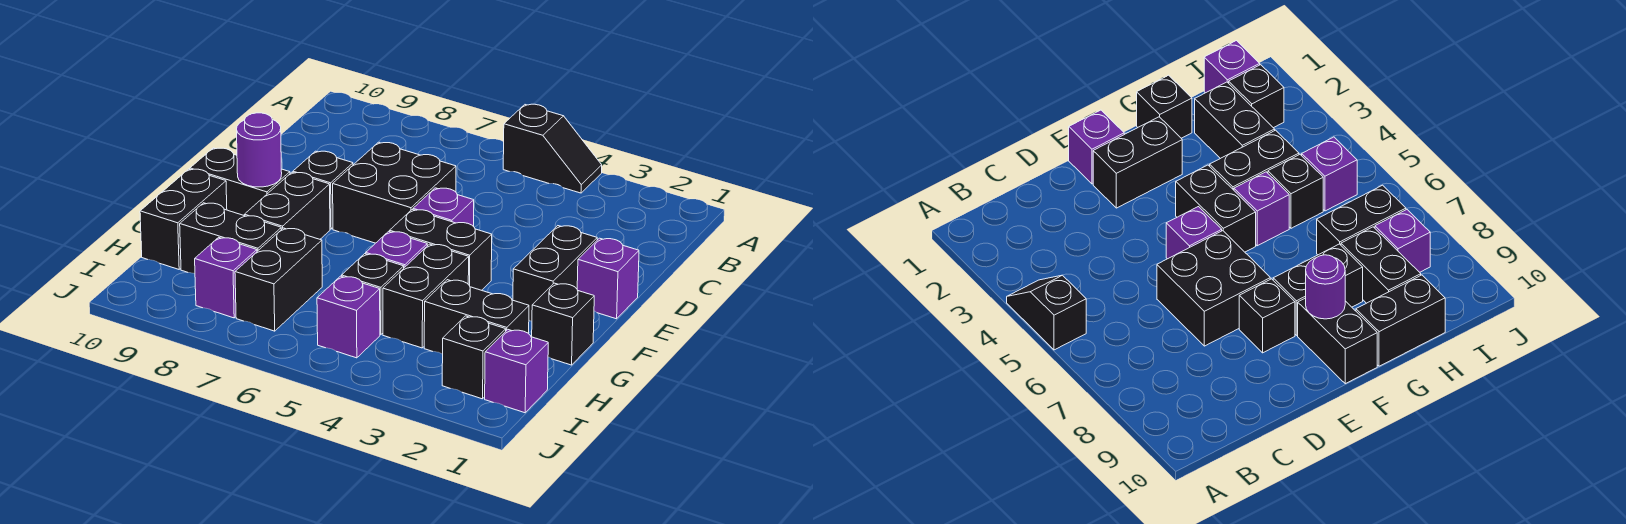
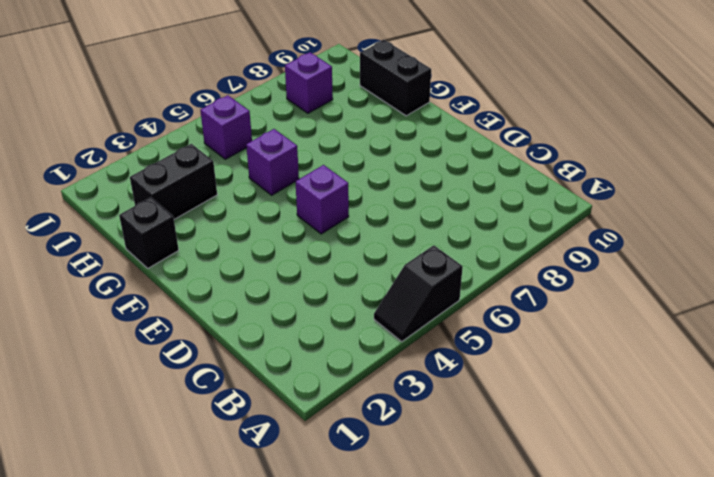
none -> black 2x2 brick [333,142,456,243]
none -> purple 1x1 brick [577,238,639,319]
none -> black 1x2 brick [513,226,597,321]

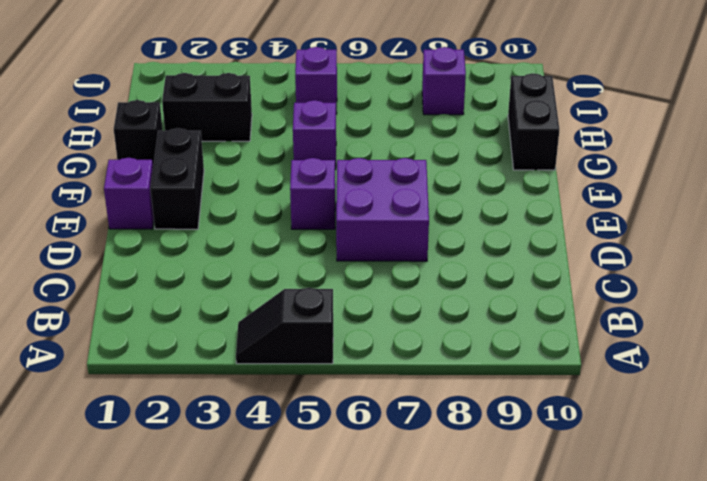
purple 2x2 brick [336,158,429,261] -> black 2x2 brick [333,142,456,243]
none -> black 1x1 brick [293,151,353,229]
none -> black 1x2 brick [390,210,492,290]
none -> black 1x2 brick [244,172,330,239]

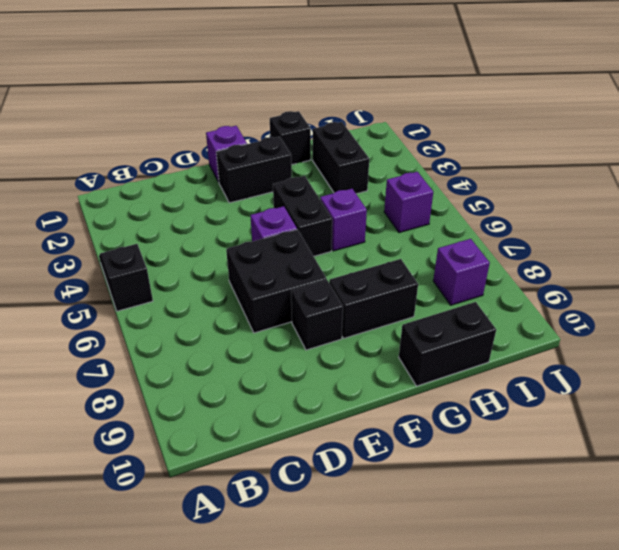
none -> black 1x2 brick [190,148,290,215]
none -> black 1x2 brick [383,244,469,348]
none -> black 1x1 brick [342,254,404,335]

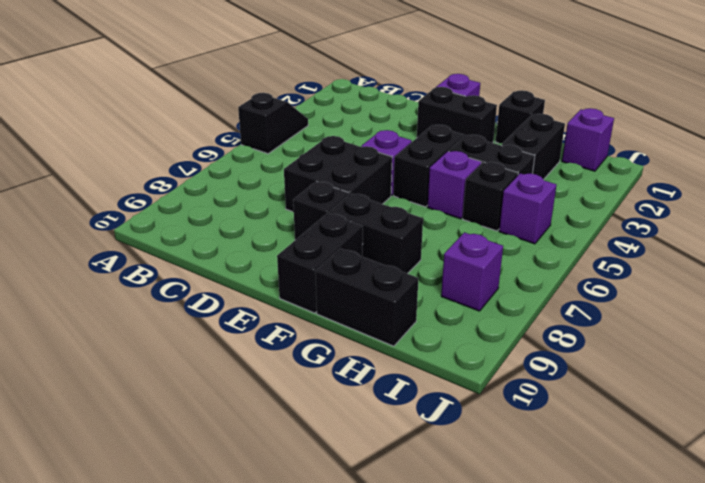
none -> black 1x2 brick [235,228,322,331]
none -> black 1x2 brick [180,203,281,274]
none -> black 1x1 brick [442,316,506,399]

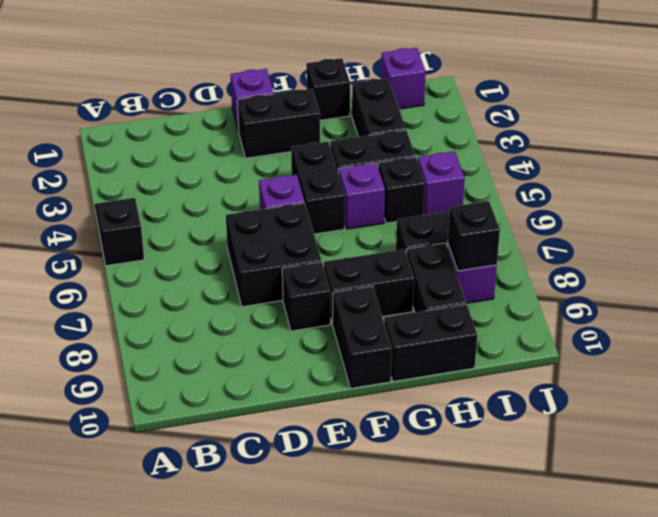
black 1x1 brick [448,201,500,271] -> black 1x1 brick moved to [442,316,506,399]
none -> purple 1x1 round brick [237,113,282,187]

